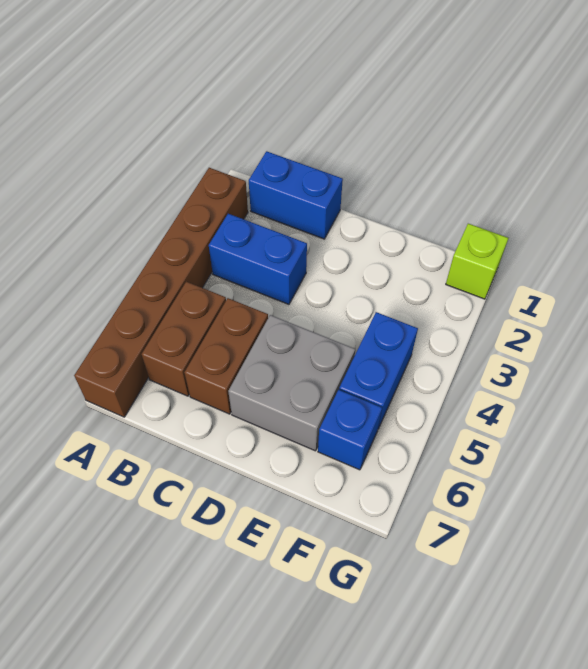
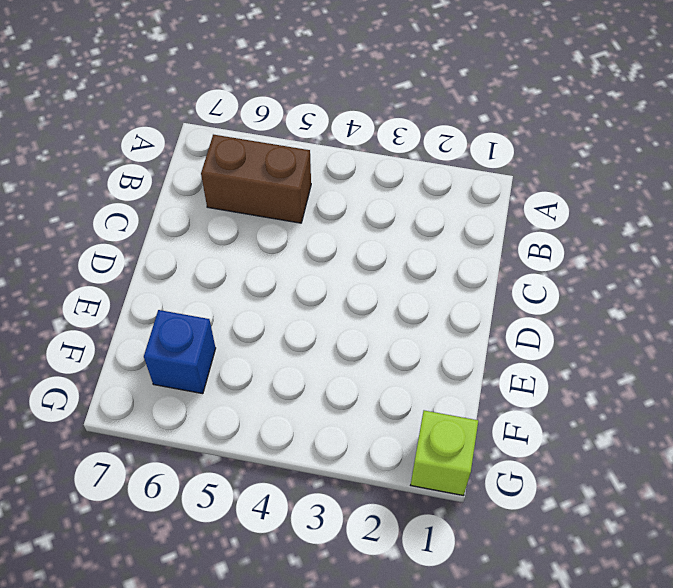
none -> brown 1x6 brick [74,168,248,417]
none -> blue 1x2 brick [249,151,343,239]

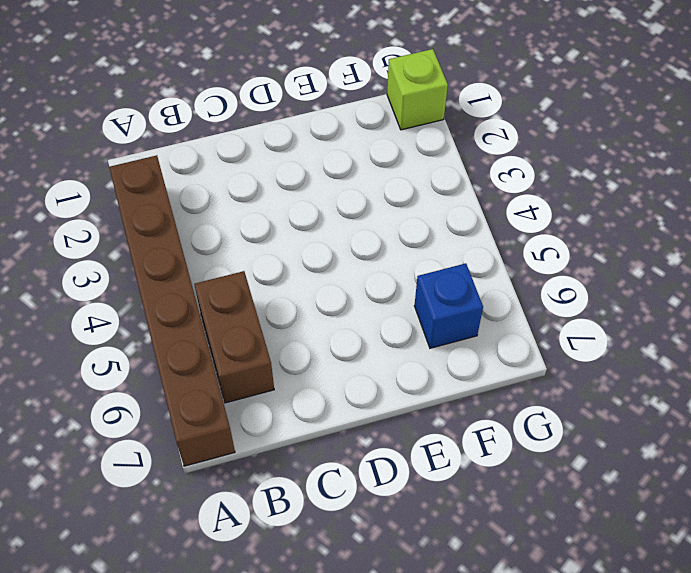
none -> blue 1x2 brick [249,151,343,239]
none -> blue 1x2 brick [209,214,307,304]

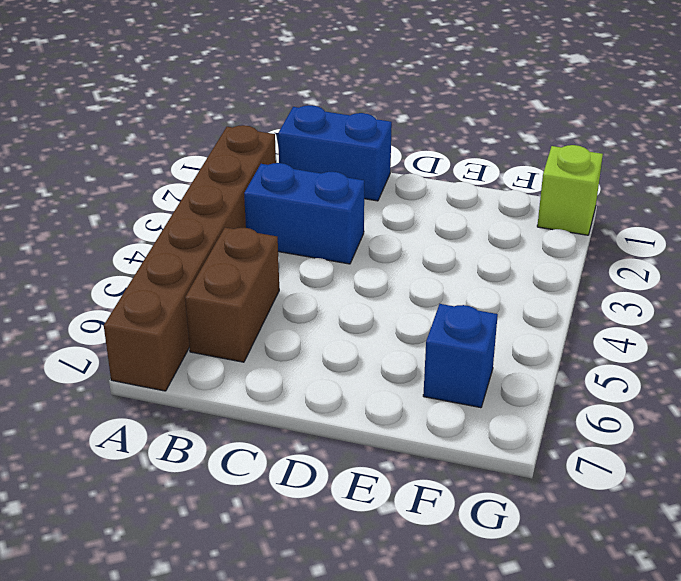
none -> brown 1x2 brick [184,298,268,414]
none -> grey 2x2 brick [228,315,355,451]

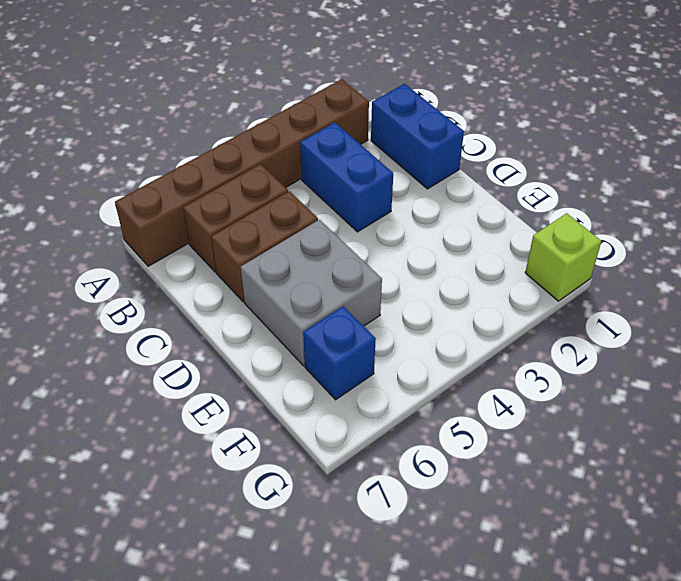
none -> blue 1x2 brick [339,312,418,429]

